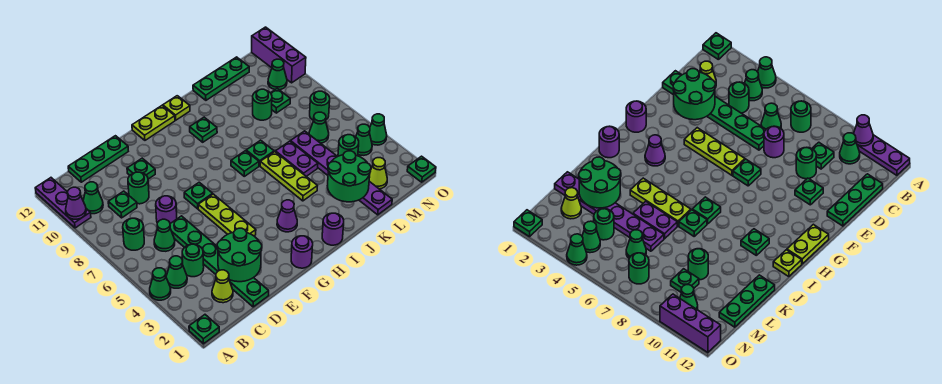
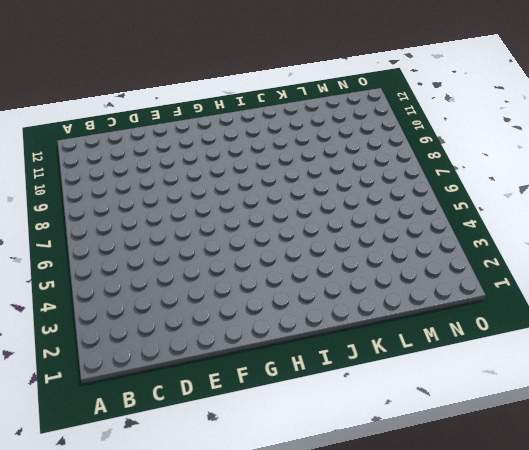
none -> green 1x1 plate [189,315,219,344]
none -> green 1x1 cone [150,268,171,300]
none -> purple 1x3 plate [35,178,91,228]
none -> green 1x1 cone [166,256,187,288]

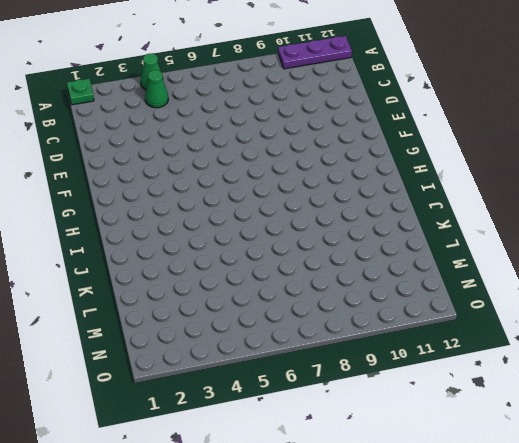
none -> green 1x1 round brick [123,218,144,250]
none -> green 1x1 cone [83,182,103,214]
none -> lime 1x1 cone [212,270,233,303]
none -> green 1x1 round brick [182,244,204,277]

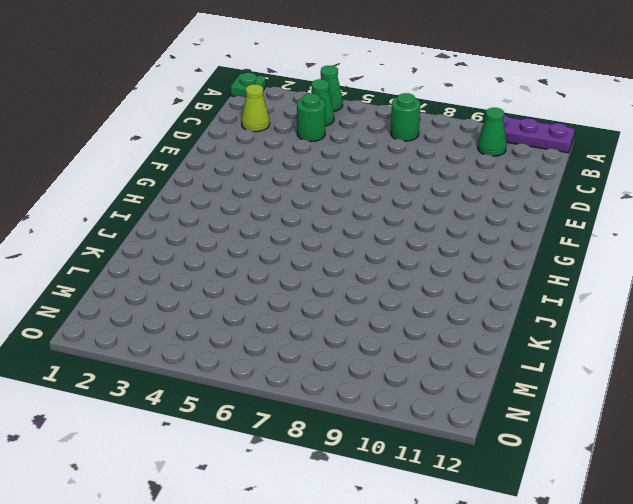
none -> green 1x1 cone [154,219,175,251]
none -> green 1x1 plate [108,191,137,218]
none -> green 1x3 plate [68,136,128,182]
none -> green 1x6 plate [170,216,269,307]

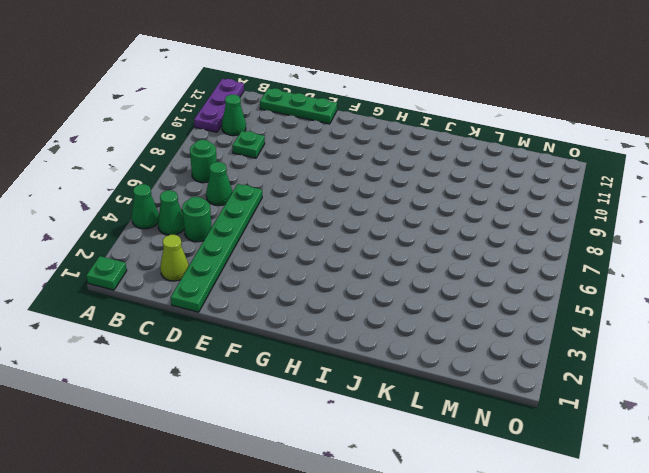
none -> purple 1x1 round brick [156,196,177,223]
none -> green 1x1 round brick [128,172,149,204]
none -> green 1x1 plate [127,158,155,179]
none -> lime 1x3 plate [198,194,256,236]

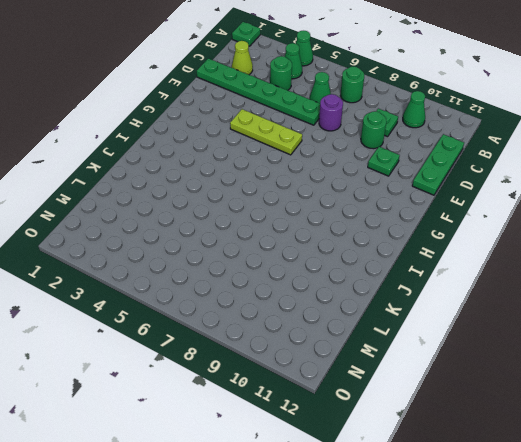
none -> purple 1x3 plate [35,178,91,228]
none -> green 1x1 plate [184,182,212,209]
none -> purple 1x1 round brick [291,236,313,268]
none -> lime 1x2 plate [132,106,175,140]

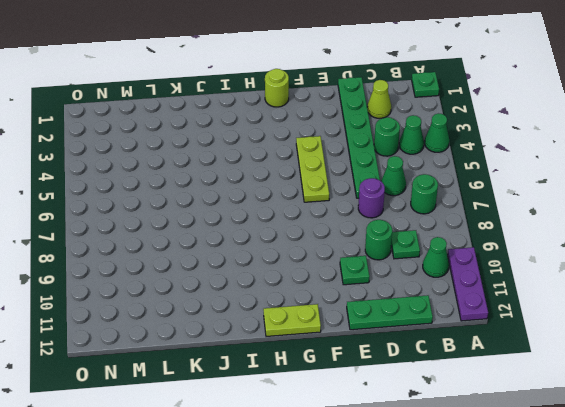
lime 1x1 round brick [265,69,289,107] -> purple 1x1 round brick [291,236,313,268]
none -> green 1x1 plate [184,182,212,209]
none -> purple 1x1 cone [277,200,297,232]
none -> purple 1x1 round brick [322,213,344,245]
none -> green 1x1 plate [231,151,259,176]

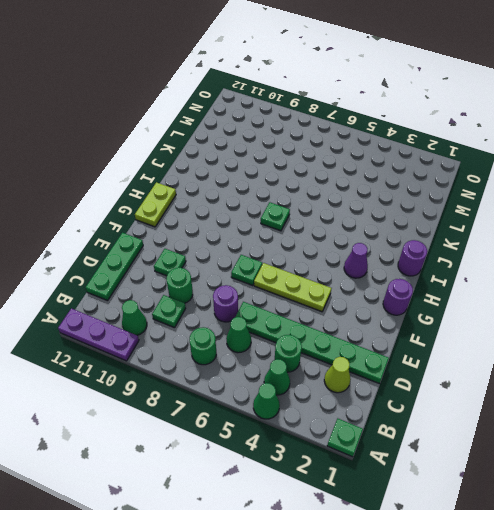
none -> green 1x1 plate [190,117,217,142]
none -> lime 1x1 plate [163,96,190,120]
none -> lime 1x3 plate [260,152,317,201]
none -> green 1x1 plate [246,140,274,166]

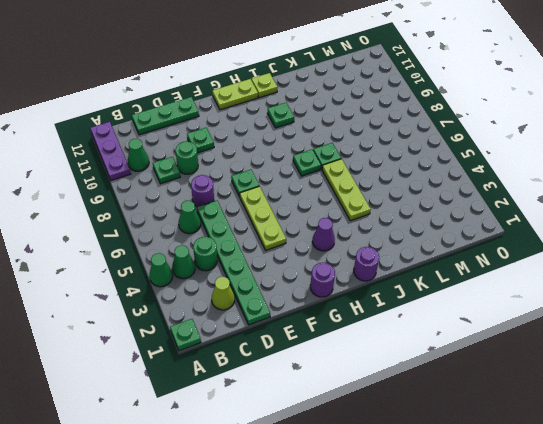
none -> green 1x1 round brick [123,218,144,250]
none -> purple 1x2 plate [276,141,318,176]
none -> green 1x3 plate [193,57,249,100]
none -> purple 1x6 plate [290,131,392,215]

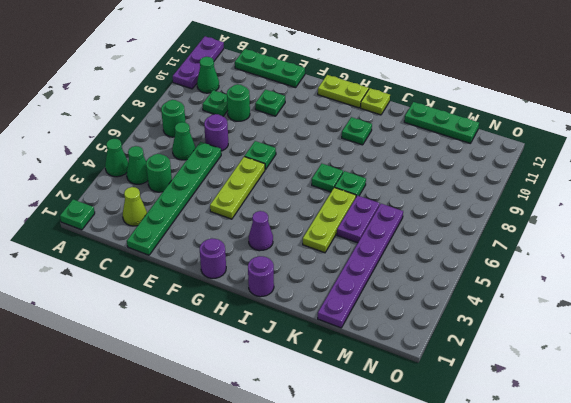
none -> green 1x1 round brick [253,89,272,120]
none -> lime 1x1 cone [369,158,387,189]
none -> green 1x1 round brick [338,135,359,156]
none -> green 1x1 cone [309,112,329,143]

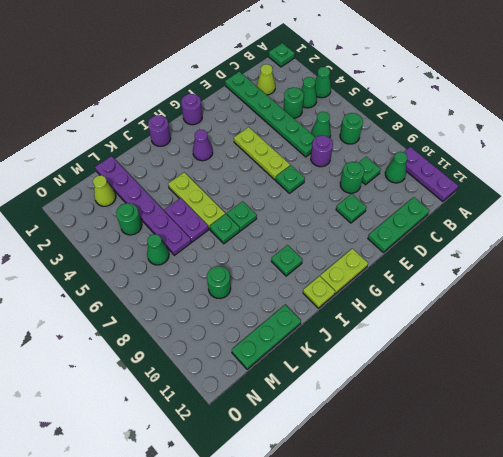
none -> green 1x1 plate [271,89,290,113]
none -> green 1x1 cone [356,124,372,155]
none -> green 1x1 round brick [310,91,330,121]
none -> green 1x1 cone [268,59,287,90]

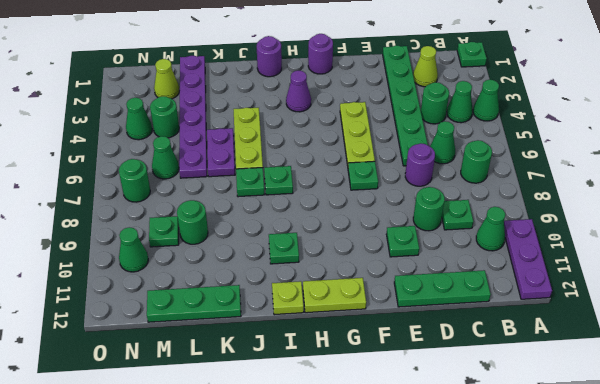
none -> green 1x1 plate [407,156,436,182]
none -> green 1x1 cone [370,114,387,145]
none -> purple 1x3 brick [252,27,306,83]
none -> purple 1x1 cone [66,187,86,219]

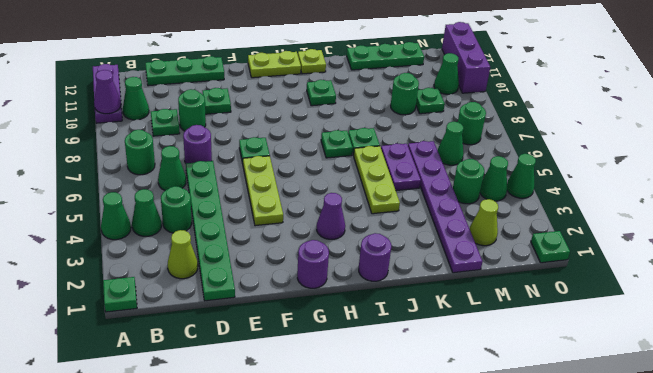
none -> green 2x2 round brick [217,228,262,282]
none -> green 2x2 round brick [328,151,371,202]

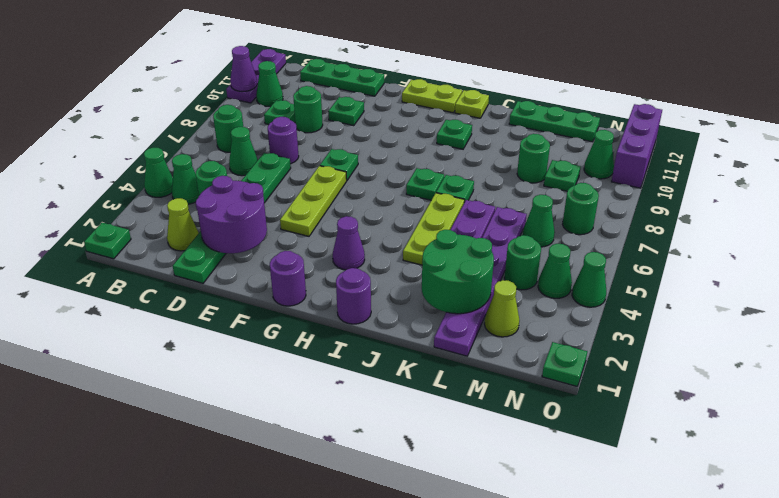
purple 2x2 round brick [196,176,267,253] -> green 2x2 round brick [217,228,262,282]

